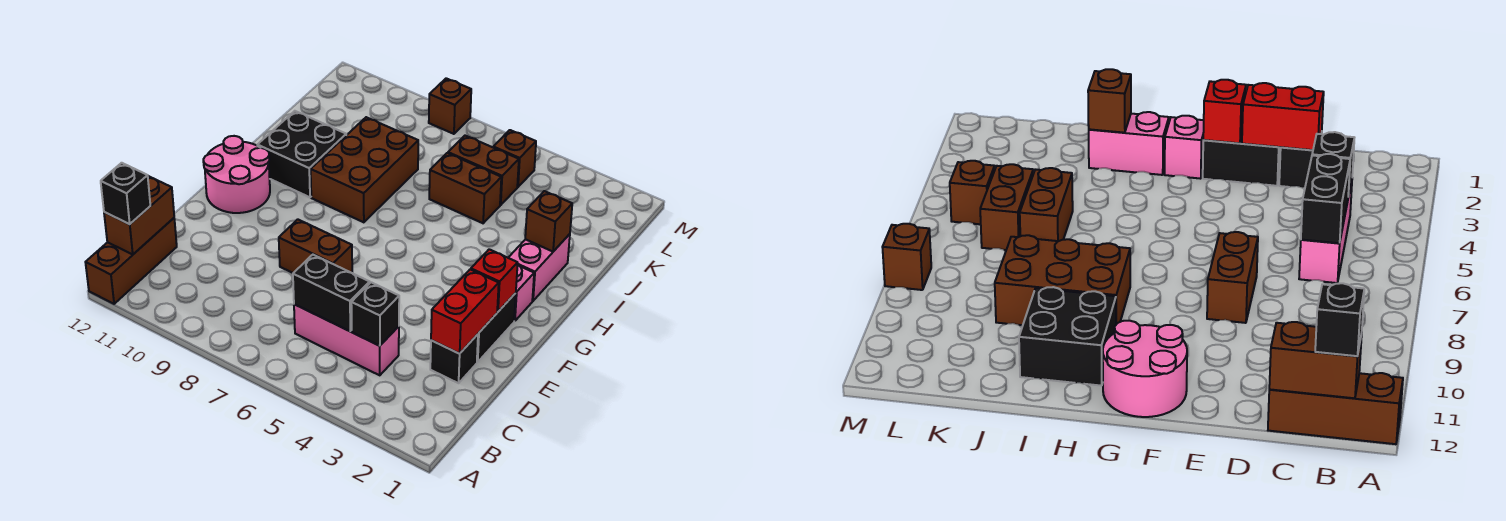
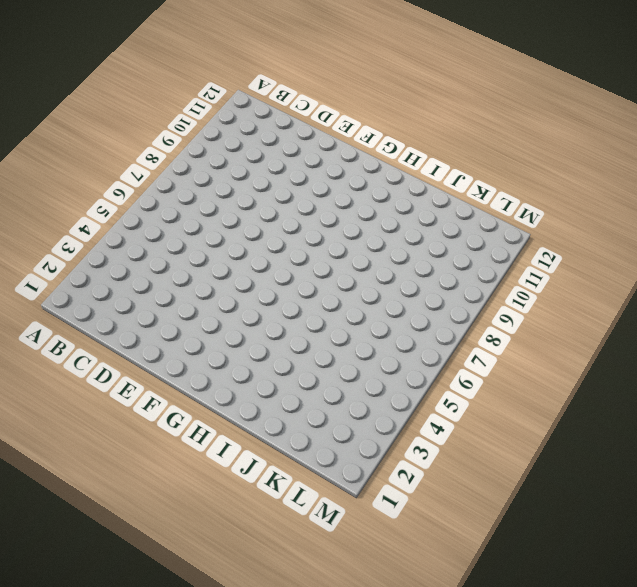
none -> brown 1x3 brick [85,218,177,304]
none -> pink 1x3 brick [294,304,399,375]
none -> black 1x1 brick [430,334,478,383]

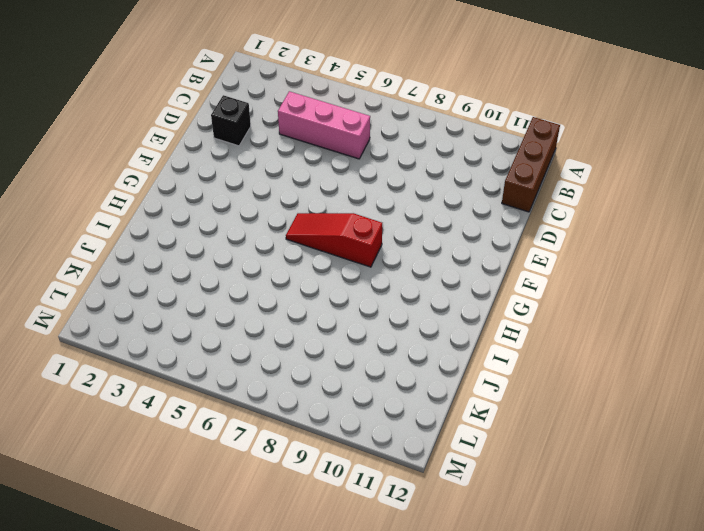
red 1x3 slope [286,213,382,267] -> none
none -> black 1x2 brick [477,293,516,362]
none -> brown 1x2 brick [279,219,352,273]
none -> pink 2x2 round brick [203,136,270,213]

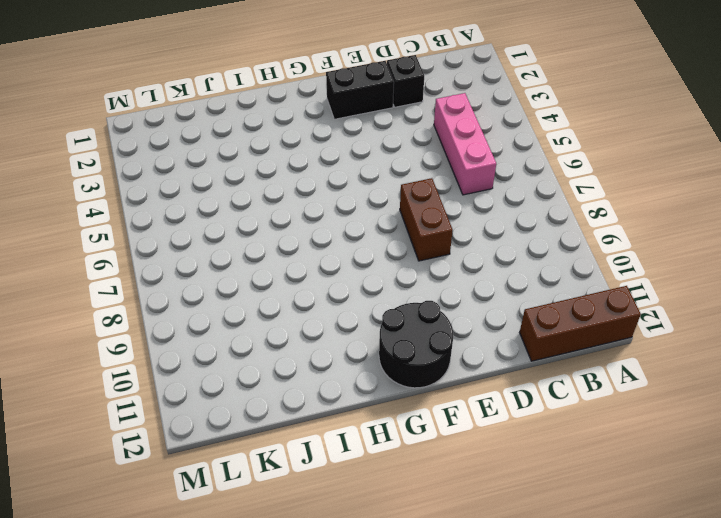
black 2x2 round brick [379,301,453,388] -> pink 2x2 round brick [203,136,270,213]
none -> pink 1x1 brick [514,265,534,321]
none -> pink 1x2 brick [508,234,570,301]
none -> brown 2x3 brick [311,117,418,222]

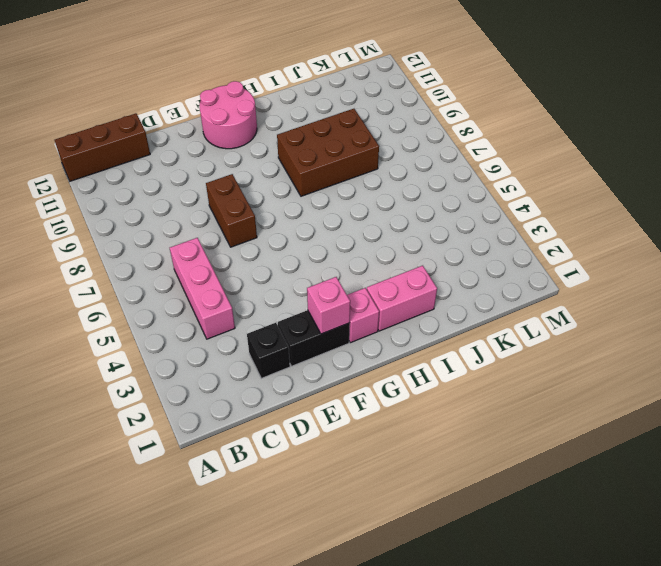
pink 1x1 brick [307,277,350,334] -> red 1x1 brick [471,249,518,312]
none -> black 2x2 brick [257,111,346,197]
none -> brown 1x2 brick [429,153,501,223]
none -> brown 1x2 brick [448,136,519,205]

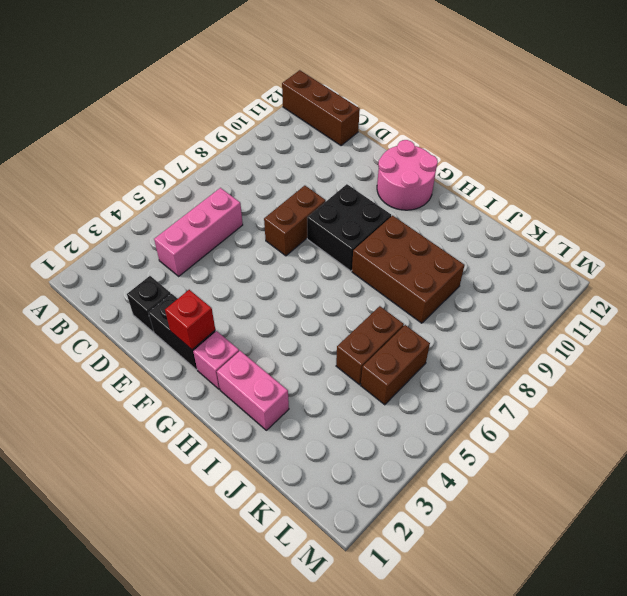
black 2x2 brick [307,184,391,271] -> black 2x2 brick moved to [257,111,346,197]
none -> brown 1x1 brick [493,130,536,187]
none -> brown 1x1 brick [429,78,471,134]
none -> brown 1x2 brick [104,176,174,254]

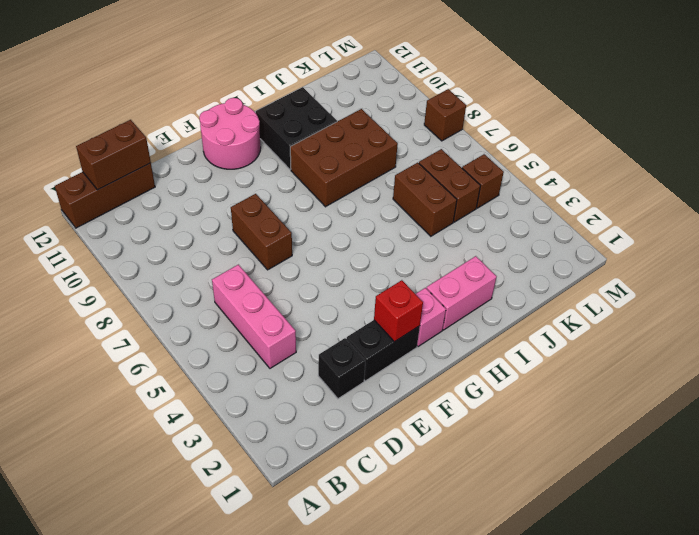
none -> black 1x1 brick [351,282,399,346]
none -> black 1x2 brick [293,255,370,331]
none -> red 1x2 brick [431,270,499,354]

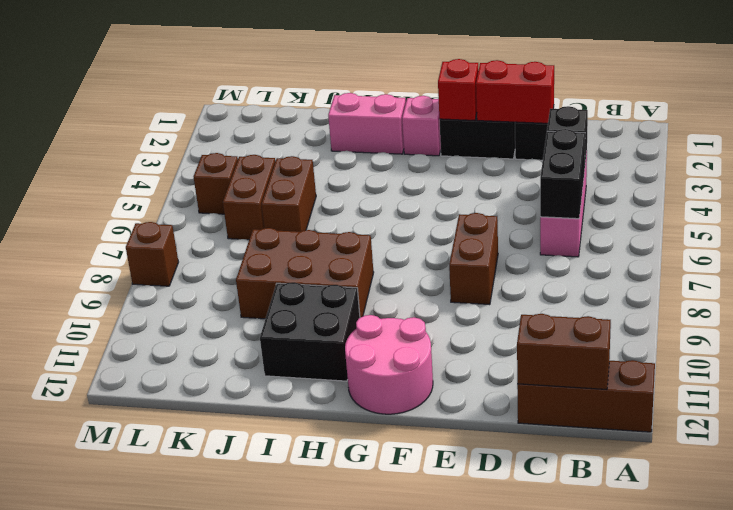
none -> brown 1x1 brick [525,191,572,252]
none -> black 1x1 brick [101,163,150,224]

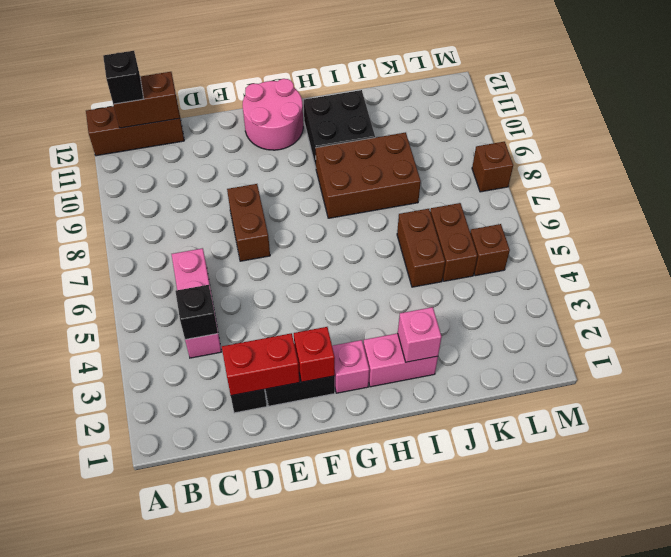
pink 1x1 brick [398,307,442,362] -> brown 1x1 brick [525,191,572,252]
none -> black 1x2 brick [293,255,370,331]

